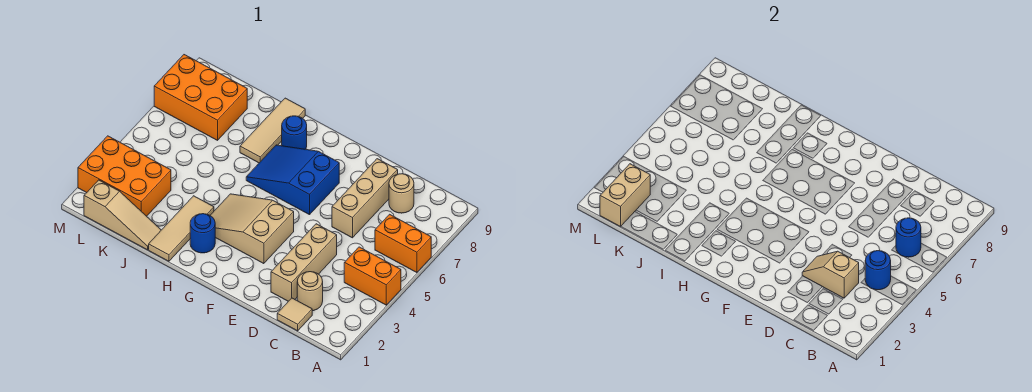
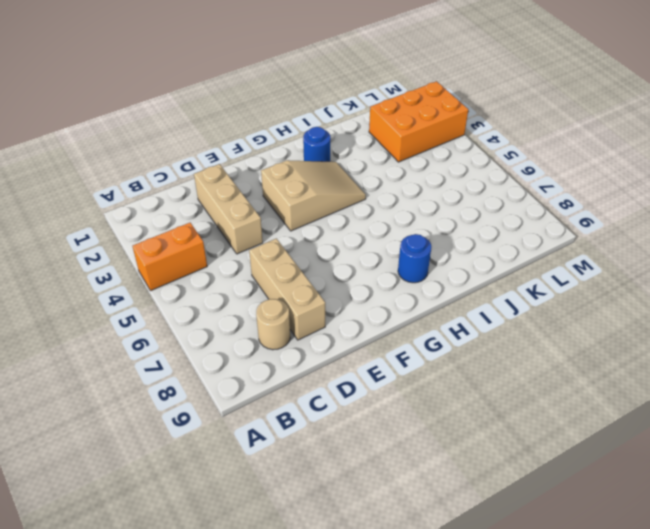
none -> orange 1x2 brick [375,214,431,273]
none -> tan 1x1 tile [277,298,312,331]
none -> tan 1x1 round brick [297,272,323,311]

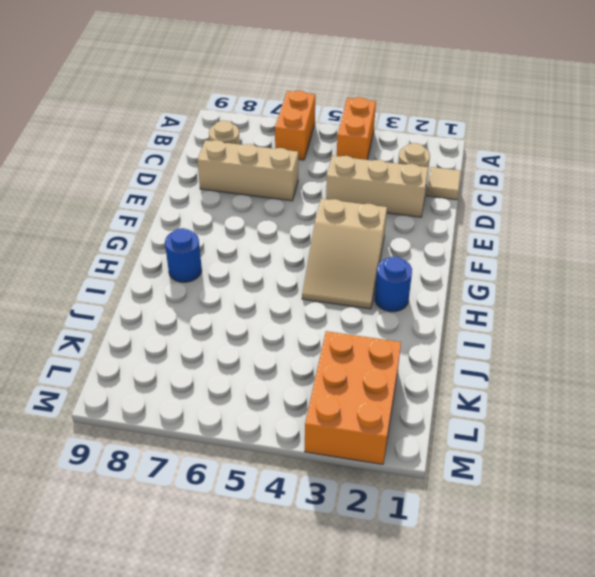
none -> blue 2x3 slope [246,145,339,215]
none -> tan 1x3 tile [149,196,214,261]
none -> tan 1x3 tile [240,98,305,163]

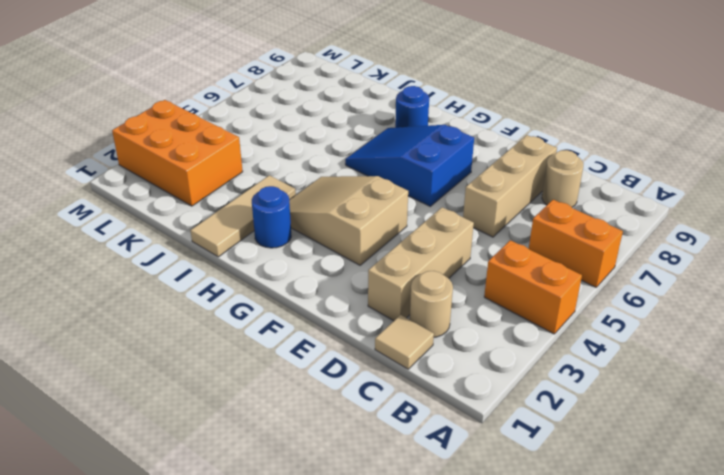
none -> tan 1x3 tile [240,98,305,163]
none -> tan 1x3 slope [84,180,161,250]
none -> orange 2x3 brick [154,55,247,140]

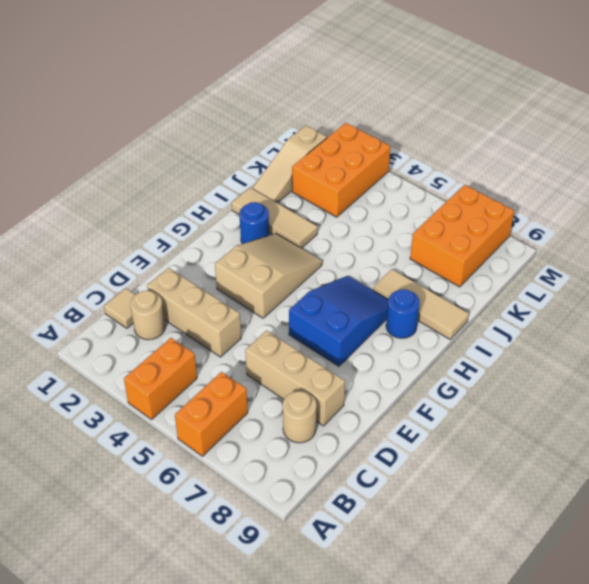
none -> blue 1x1 round brick [865,251,891,290]
none -> blue 1x1 round brick [896,218,921,257]
none -> tan 1x2 slope [802,251,859,298]

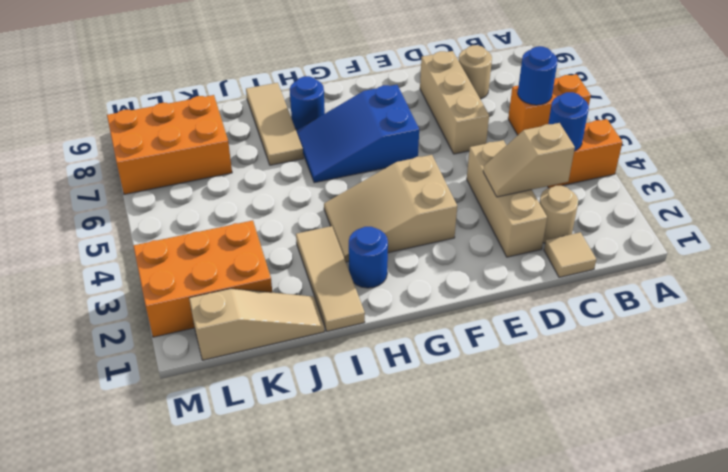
none -> tan 1x2 brick [600,164,650,227]

